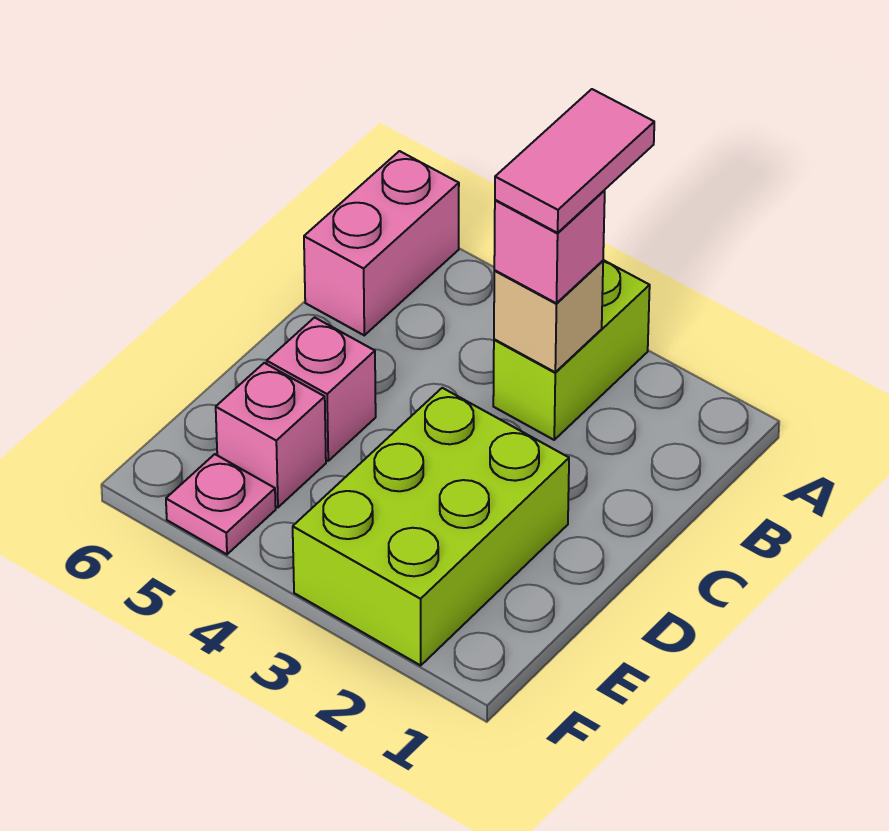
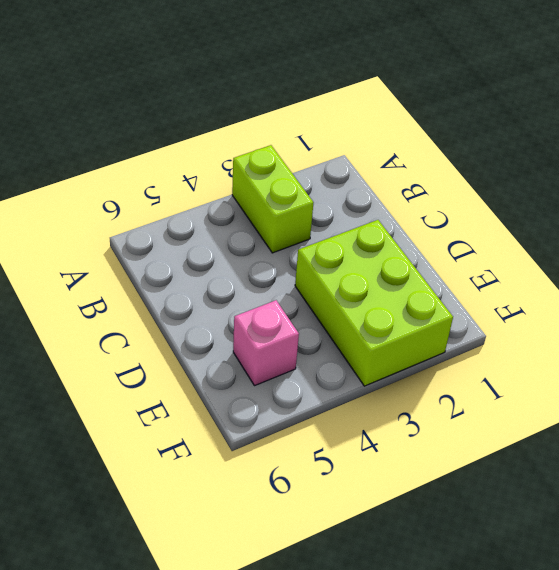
none -> pink 1x2 brick [304,151,459,335]
none -> pink 1x1 brick [267,317,376,461]

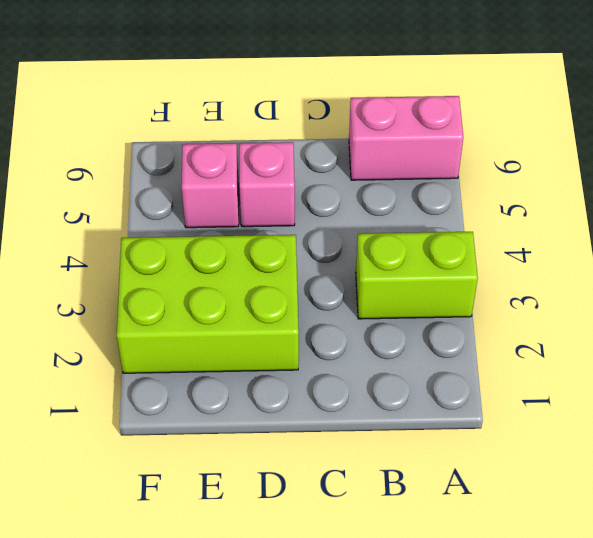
none -> pink 1x1 plate [166,454,276,554]
none -> tan 1x1 brick [494,261,603,372]

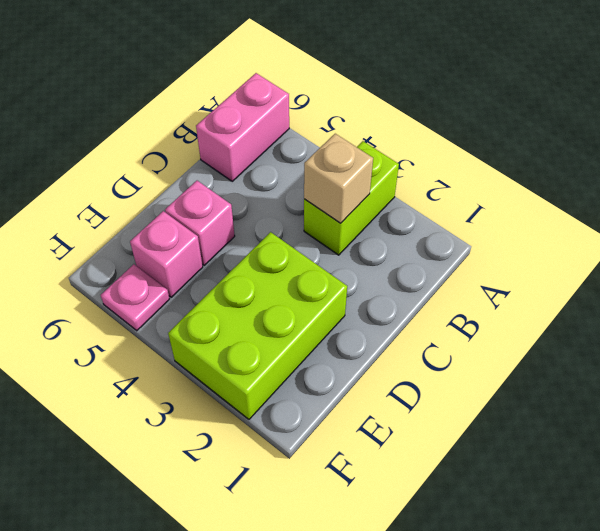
none -> pink 1x1 brick [494,191,605,303]
none -> pink 1x2 tile [495,89,654,233]

